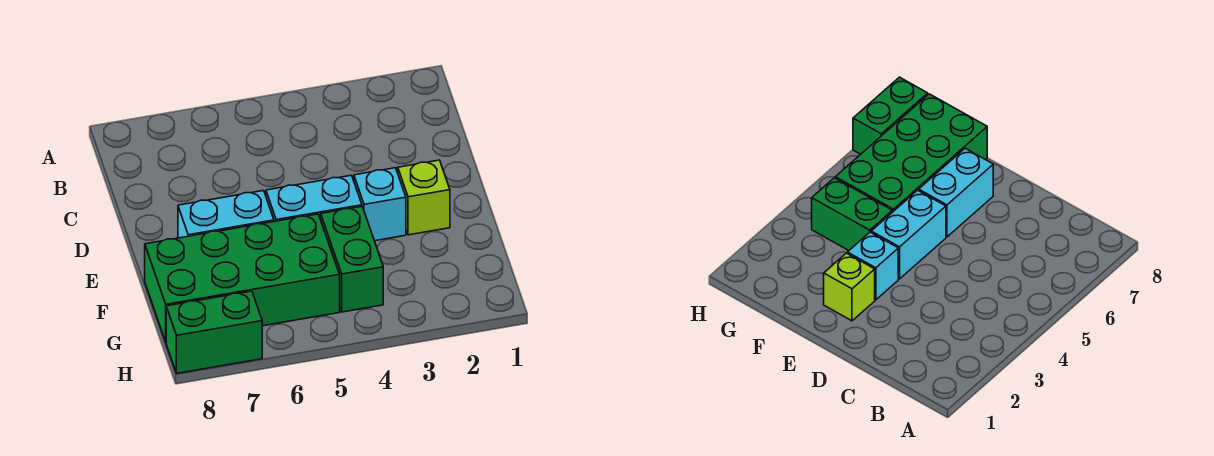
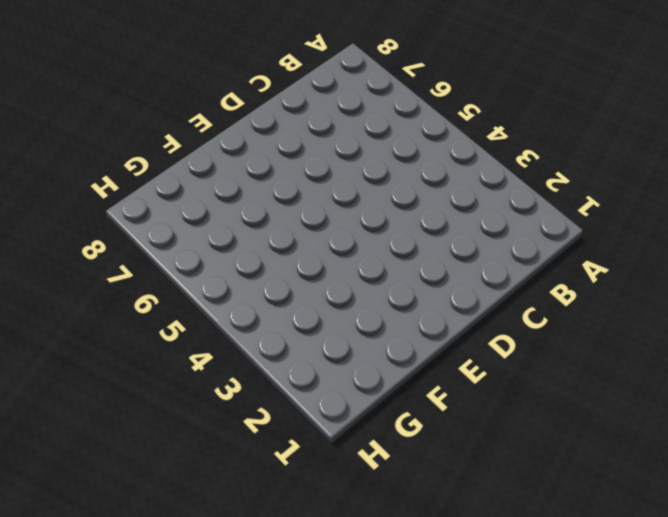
none -> lime 1x1 brick [398,160,450,235]
none -> cyan 1x1 brick [354,168,406,241]

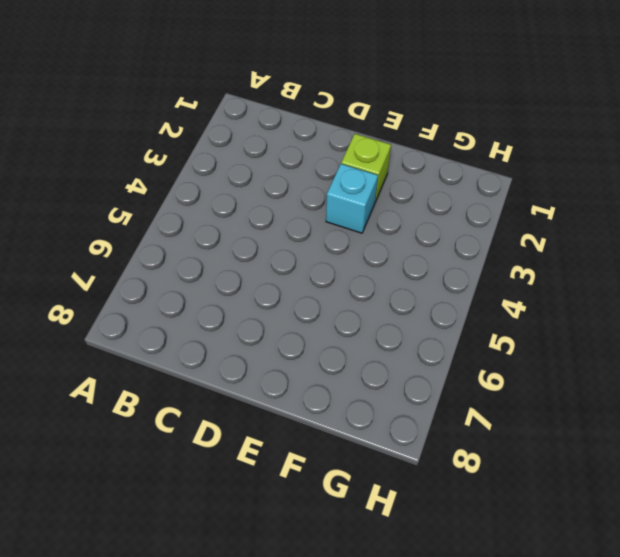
none -> cyan 1x2 brick [266,175,362,222]
none -> cyan 1x2 brick [178,191,274,238]

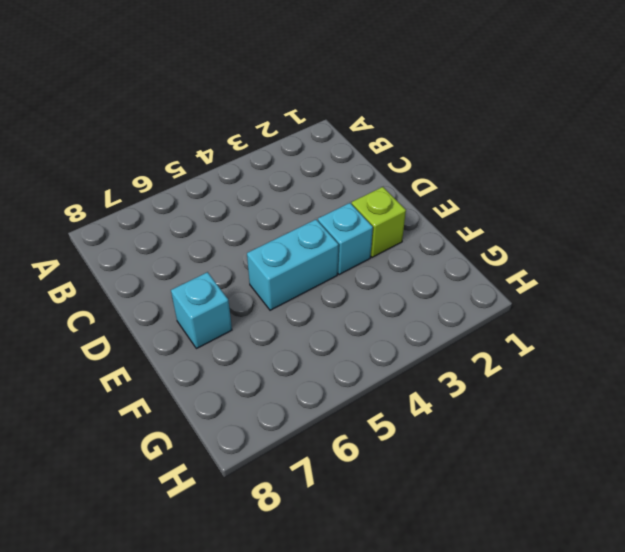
cyan 1x1 brick [171,272,232,349] -> cyan 1x2 brick [178,191,274,238]
none -> green 1x2 brick [321,206,383,312]
none -> green 2x4 brick [145,214,340,342]

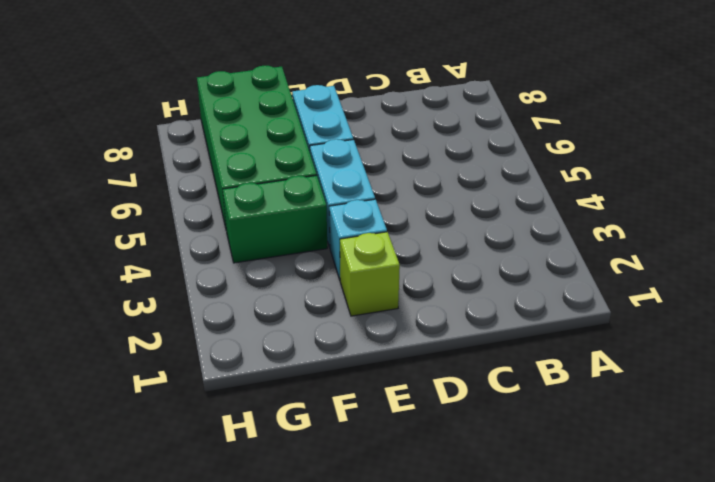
none -> green 1x2 brick [166,291,262,373]

